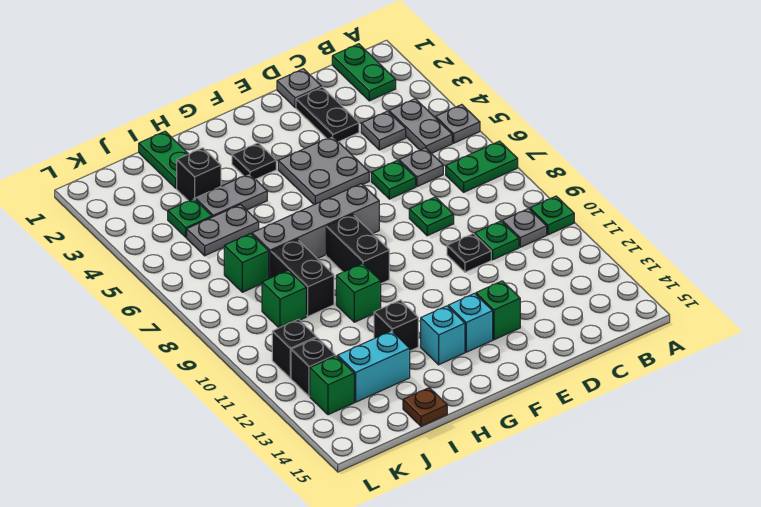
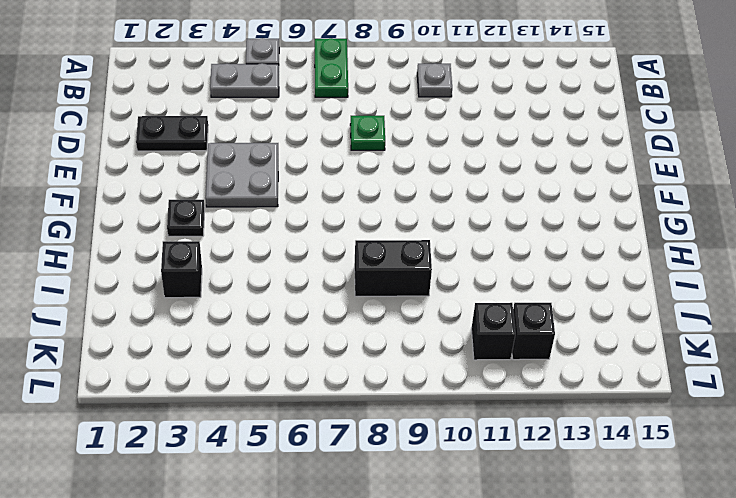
none -> green 1x1 plate [530,196,574,235]
none -> green 1x2 plate [332,44,396,101]
none -> grey 1x1 plate [361,111,406,150]
none -> grey 1x1 plate [399,148,443,187]

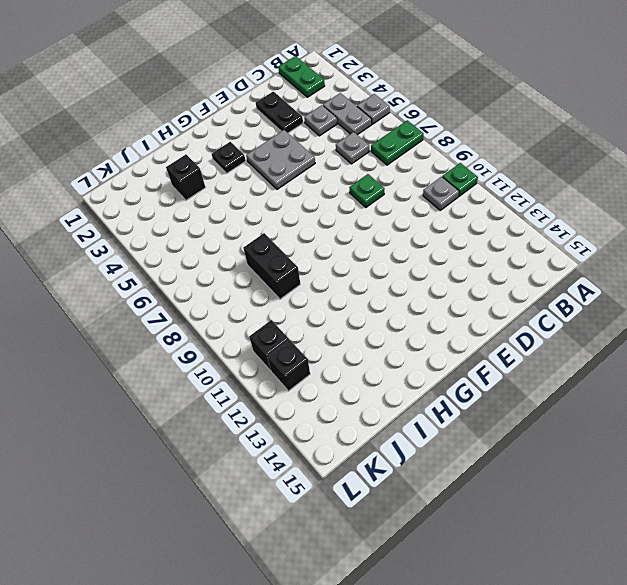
none -> green 1x1 plate [475,221,519,260]
none -> grey 1x1 plate [277,69,321,108]
none -> green 1x1 plate [371,160,416,199]
none -> black 1x1 plate [447,234,491,272]

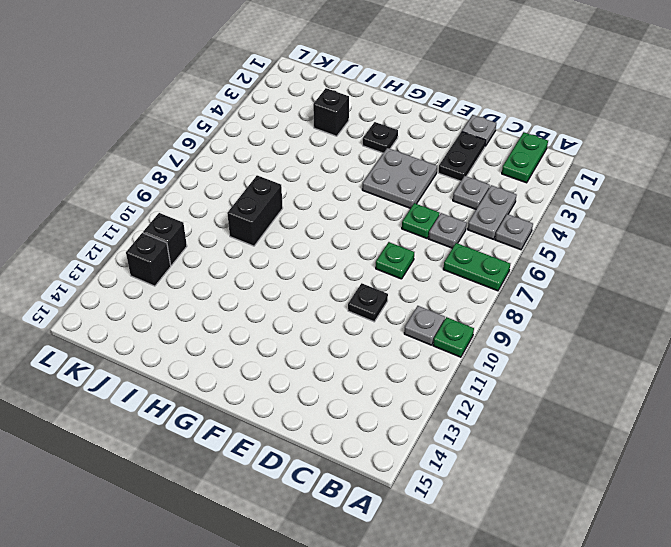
none -> green 1x1 plate [475,221,519,260]
none -> green 1x1 brick [476,281,520,340]
none -> grey 1x4 brick [252,184,379,279]
none -> cyan 1x1 brick [448,293,493,352]

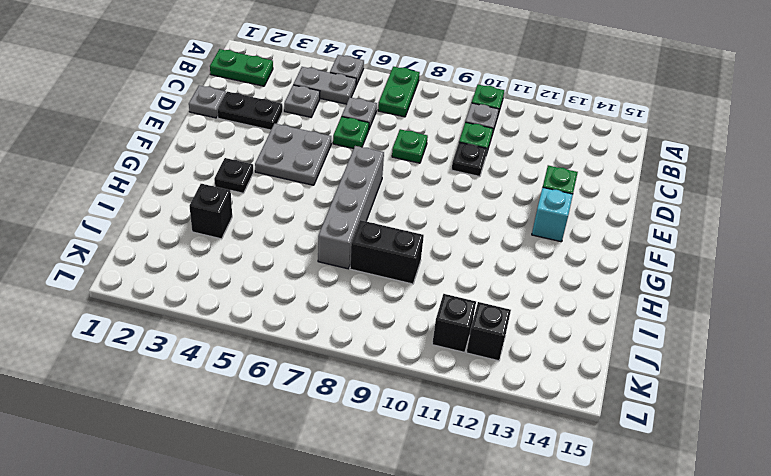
none -> black 1x2 brick [326,214,389,283]
none -> cyan 1x1 brick [421,306,465,365]
none -> grey 1x2 plate [195,174,267,217]
none -> green 1x1 brick [336,264,381,322]

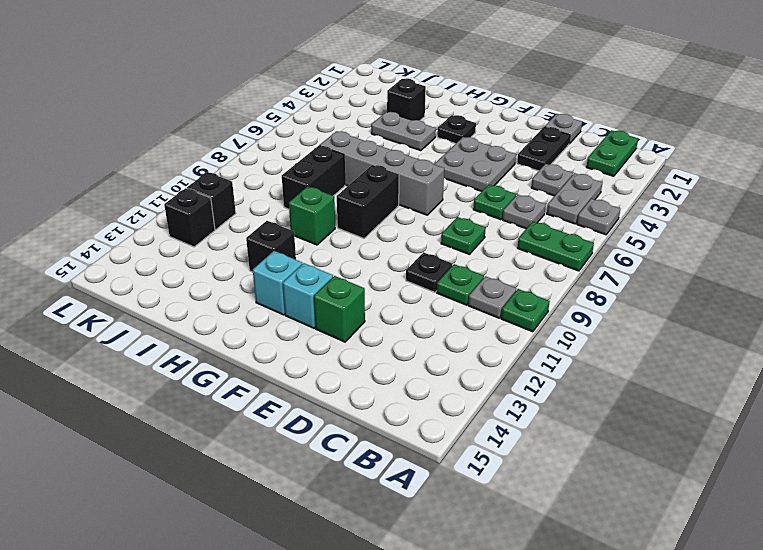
none -> green 1x2 plate [139,131,188,188]
none -> grey 1x2 plate [187,205,259,256]
none -> cyan 1x2 brick [338,331,410,402]
none -> brown 1x1 plate [403,388,447,426]

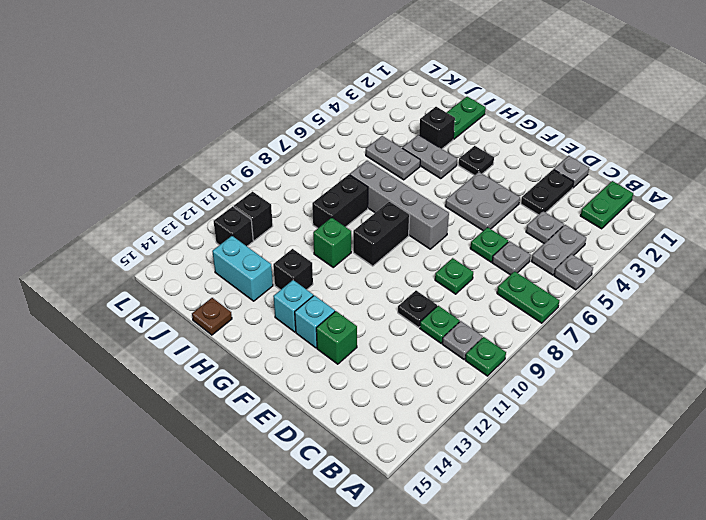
none -> green 1x1 plate [168,199,212,237]
none -> green 1x1 brick [224,234,269,292]
none -> green 1x1 brick [262,270,306,328]
none -> green 1x1 brick [310,356,354,415]

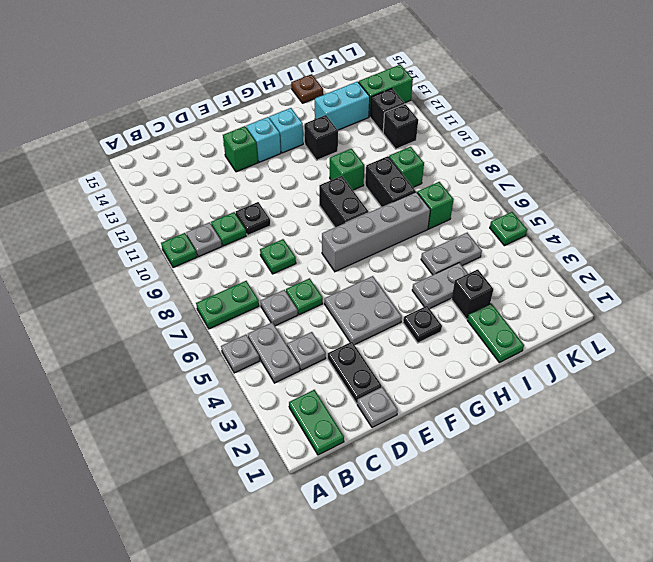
green 1x2 brick [359,65,413,117] -> green 1x1 brick [310,356,354,415]
green 1x1 plate [490,212,527,246] -> green 1x1 plate moved to [168,199,212,237]

